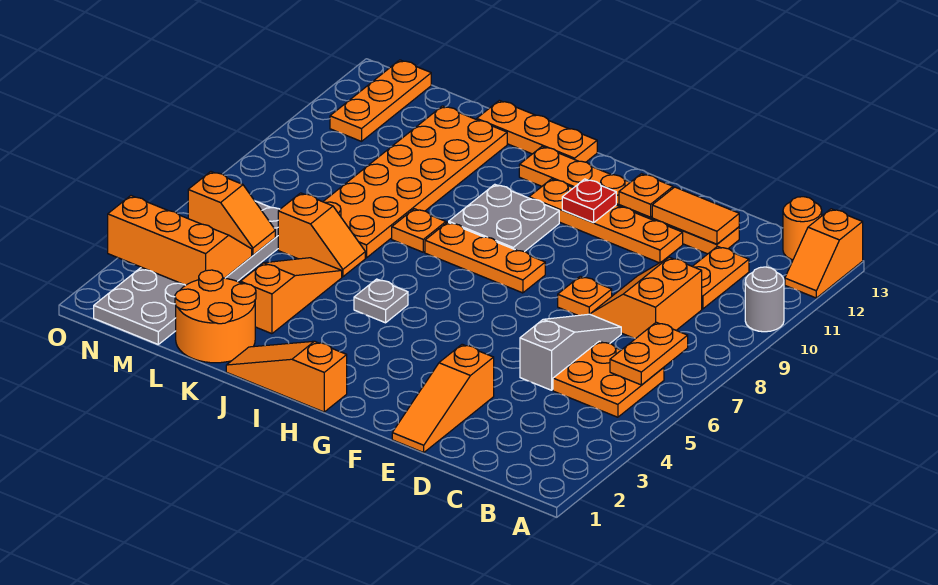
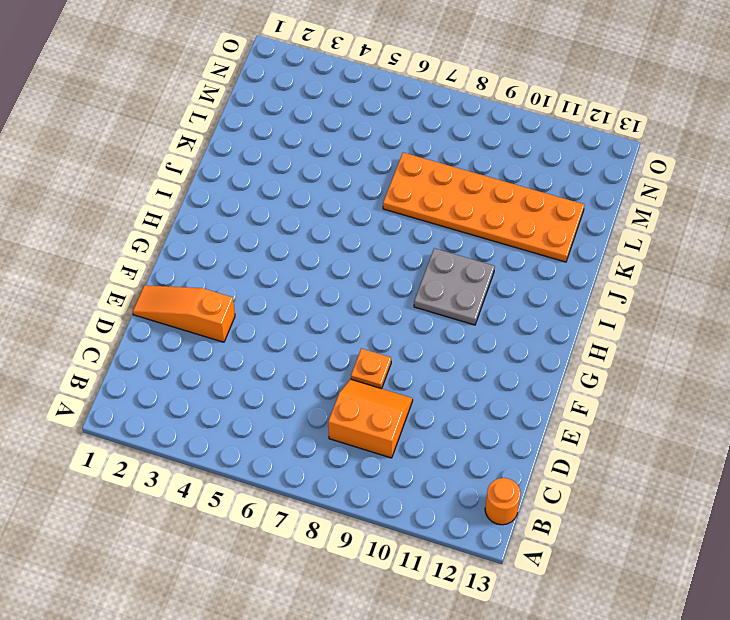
none -> grey 1x1 round brick [745,267,784,332]
none -> orange 1x2 slope [785,209,863,298]
none -> orange 2x2 plate [553,341,664,417]

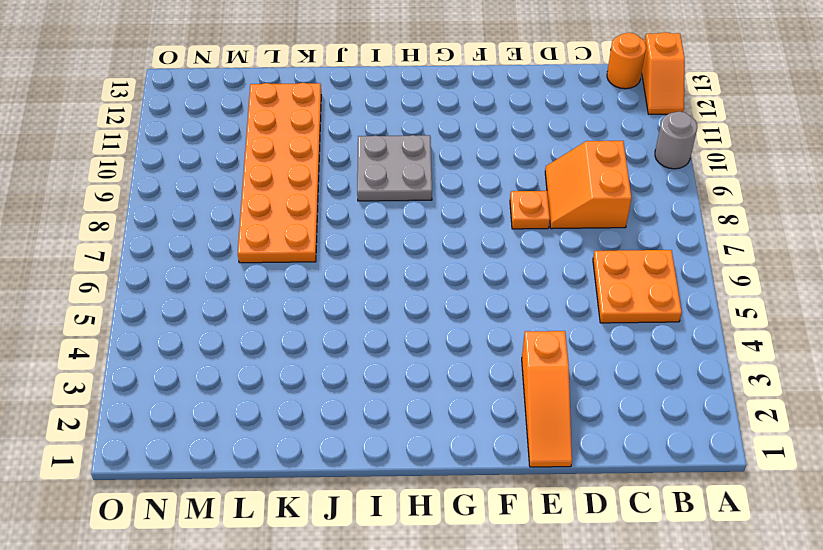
none -> orange 1x2 plate [693,246,749,309]
none -> grey 1x3 slope [520,314,621,390]
none -> orange 1x6 plate [519,147,739,254]

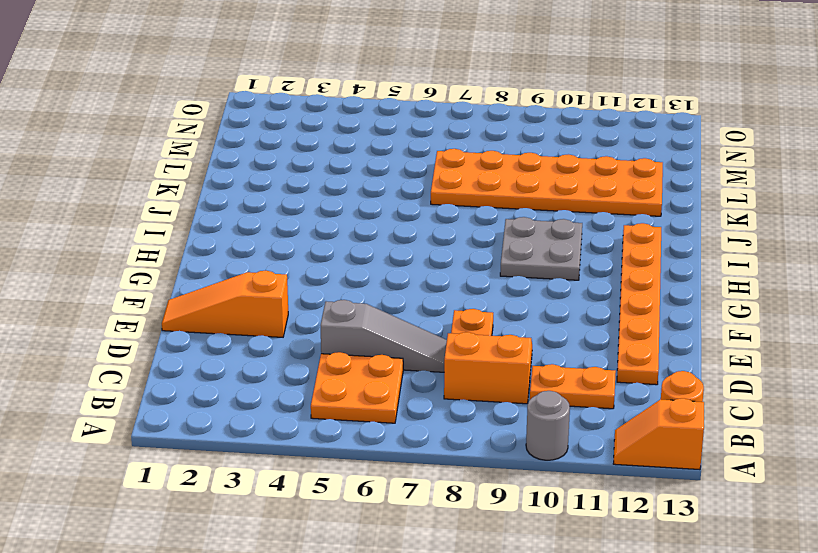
none -> orange 1x4 plate [529,179,683,263]
none -> orange 1x3 plate [425,222,545,293]
none -> orange 1x3 slope [226,341,347,412]

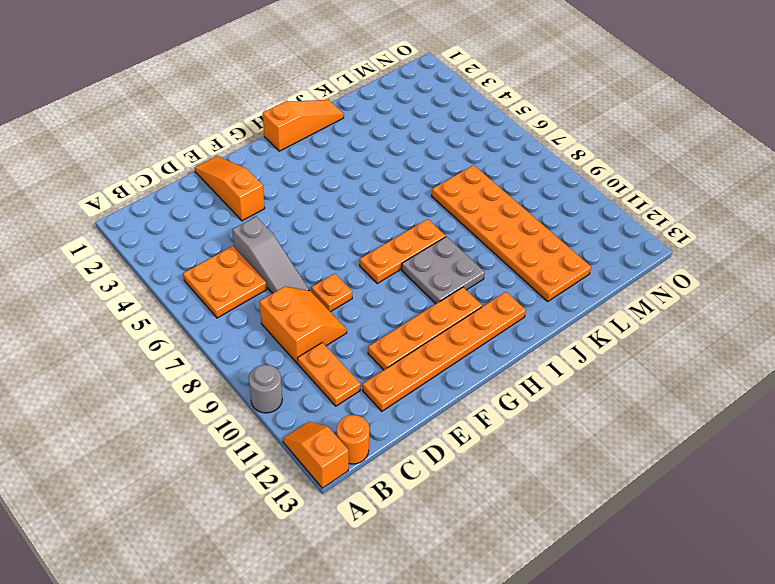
none -> grey 1x1 plate [354,279,408,323]
none -> orange 1x3 plate [477,100,597,162]
none -> orange 1x1 plate [392,209,446,252]

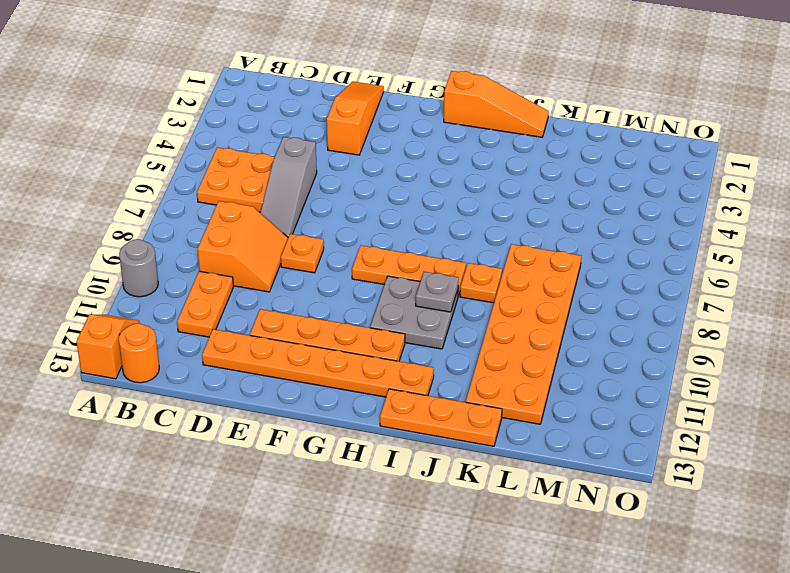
grey 1x1 plate [416,272,459,312] -> grey 1x1 plate moved to [354,279,408,323]
none -> orange 2x2 round brick [175,270,256,363]
none -> orange 1x3 slope [240,258,342,334]
none -> orange 1x2 slope [278,193,365,277]

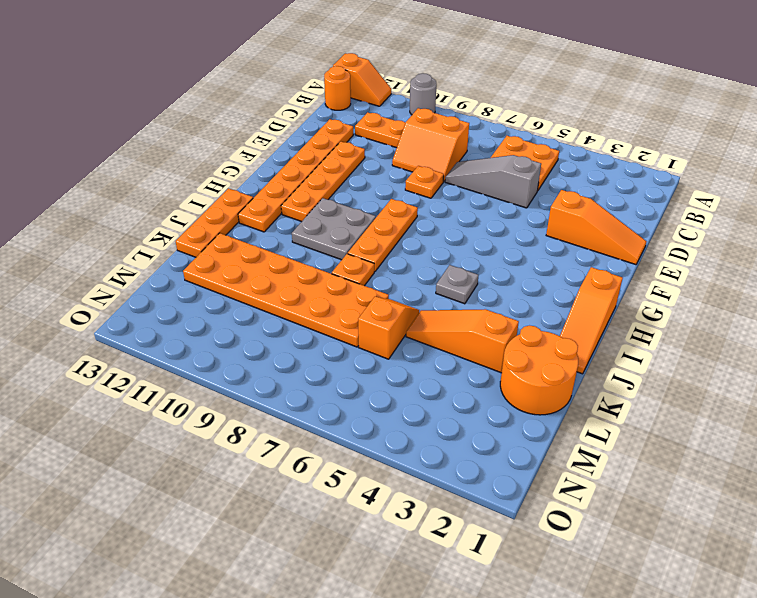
none -> grey 2x6 plate [94,201,280,344]
none -> orange 1x3 plate [330,60,431,141]
none -> orange 1x2 plate [610,322,688,385]

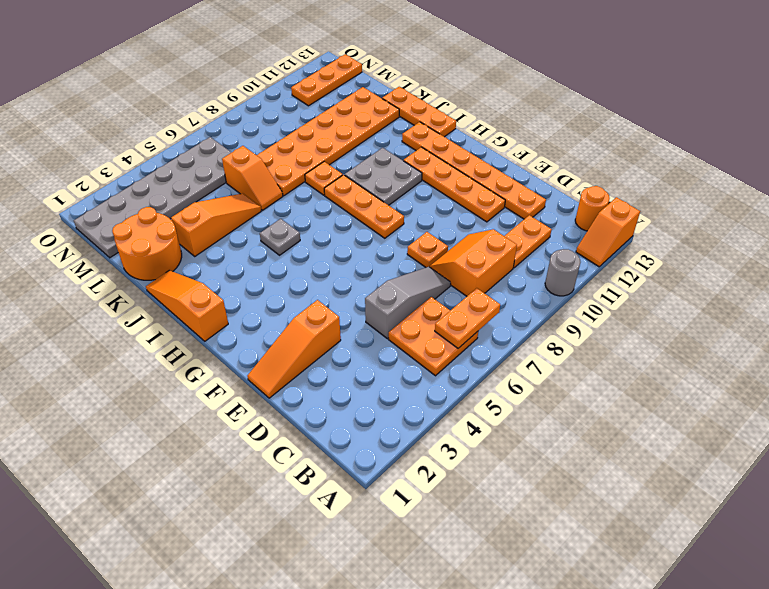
none -> orange 1x2 tile [652,187,739,244]
none -> orange 1x1 plate [619,174,673,217]
none -> red 1x1 plate [562,179,616,223]

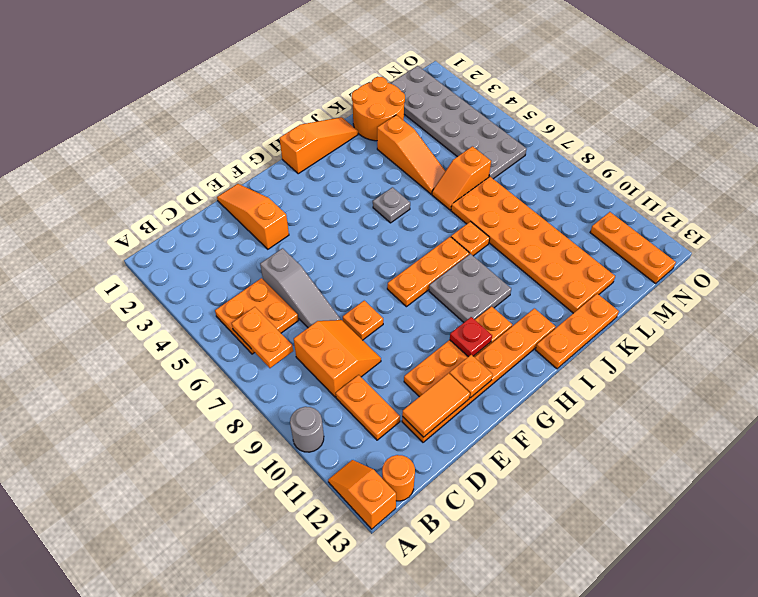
none -> orange 2x3 slope [108,196,252,285]
none -> orange 1x2 slope [188,172,275,255]

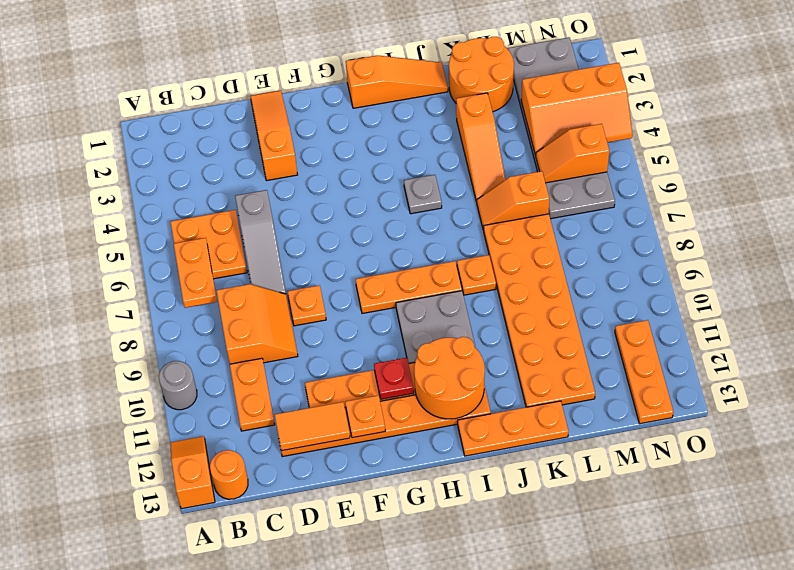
orange 2x2 round brick [414,337,485,419] -> none

